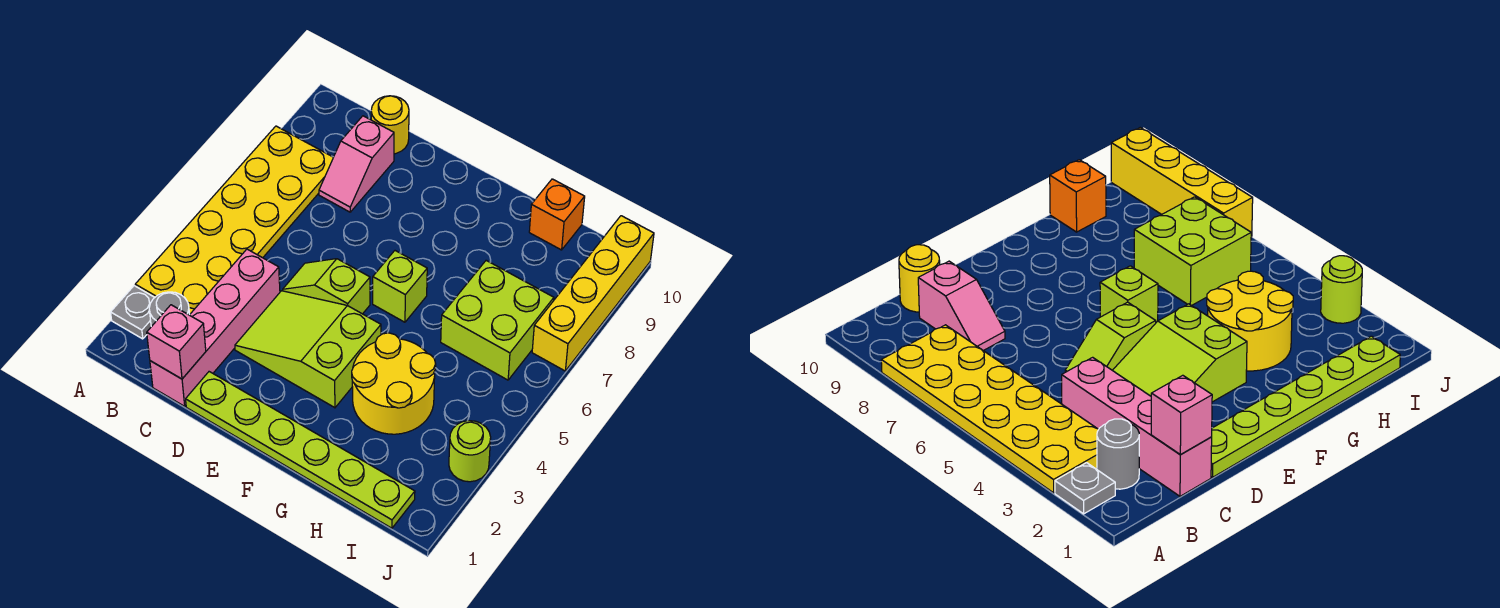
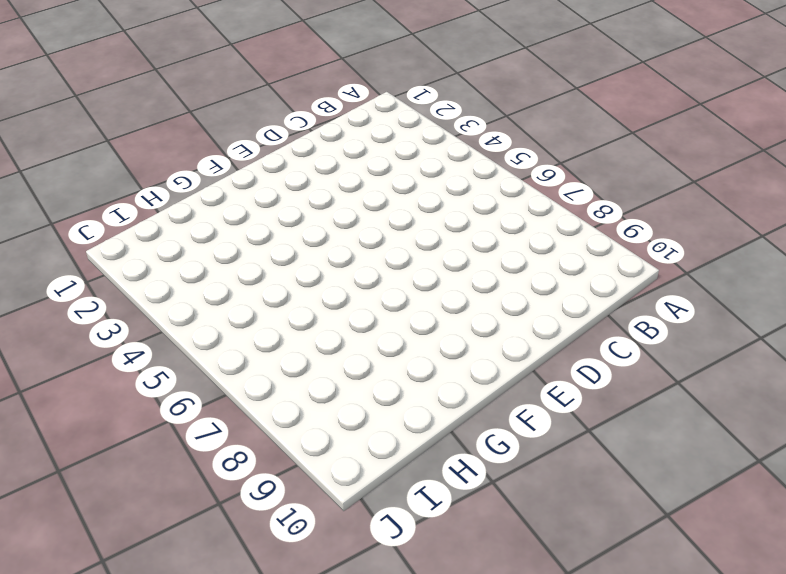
none -> grey 1x1 plate [111,286,155,339]
none -> yellow 2x6 plate [135,126,333,314]
none -> grey 1x1 round brick [149,292,190,327]

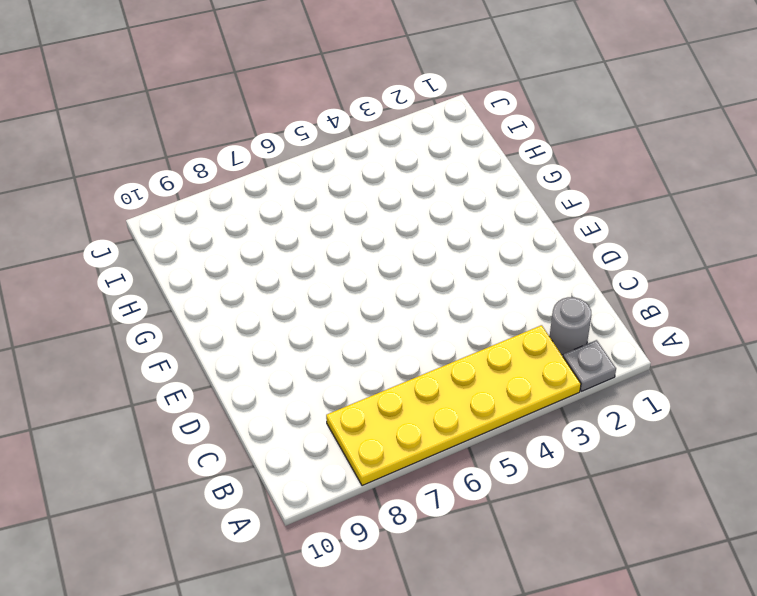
none -> pink 1x4 brick [150,249,280,406]
none -> pink 1x2 slope [319,116,394,212]
none -> yellow 1x1 round brick [371,96,409,154]

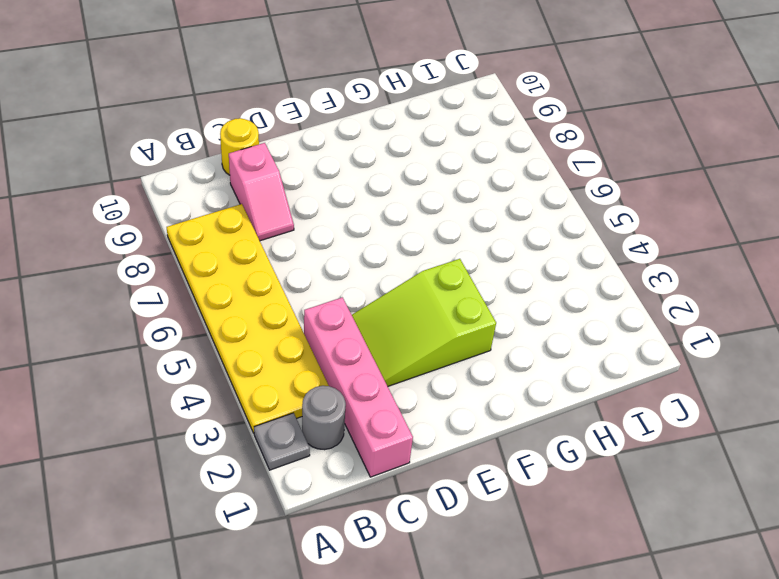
none -> lime 1x6 plate [186,372,415,528]
none -> lime 1x2 slope [283,259,370,314]
none -> lime 1x1 brick [373,251,427,322]

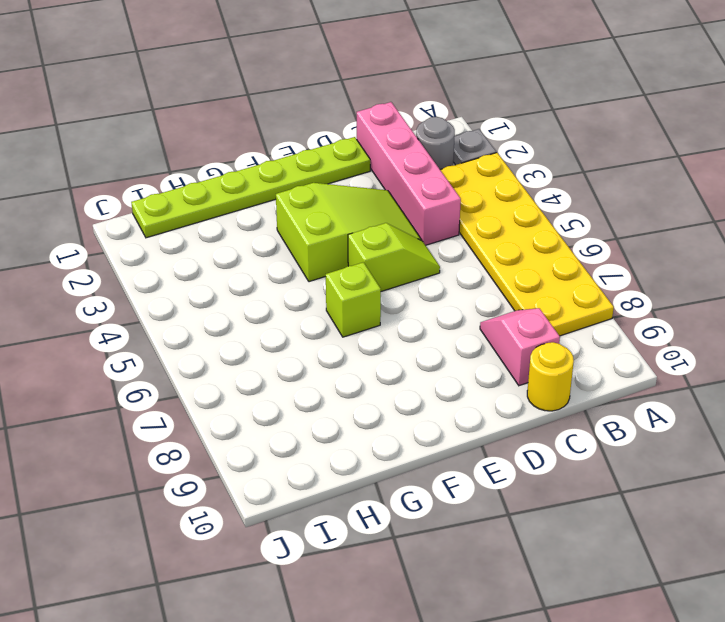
none -> yellow 2x2 round brick [352,333,436,434]
none -> lime 2x2 brick [441,260,554,380]
none -> orange 1x1 brick [529,179,585,250]

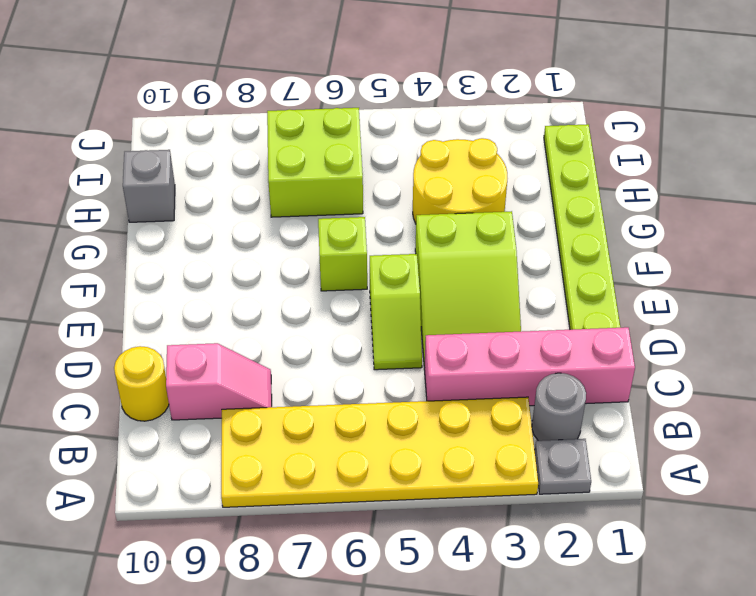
grey 1x1 brick [123,150,175,222] -> orange 1x1 brick [529,179,585,250]
none -> lime 1x1 round brick [449,421,491,482]
none -> yellow 1x4 brick [532,216,654,371]
none -> pink 1x1 brick [147,305,206,379]

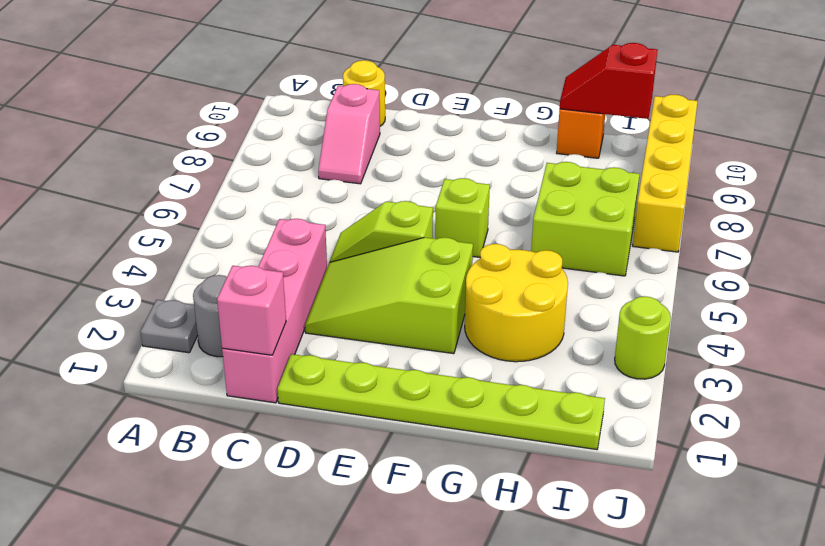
red 1x2 slope [560,43,657,119] -> none
none -> yellow 2x6 plate [135,126,333,314]

